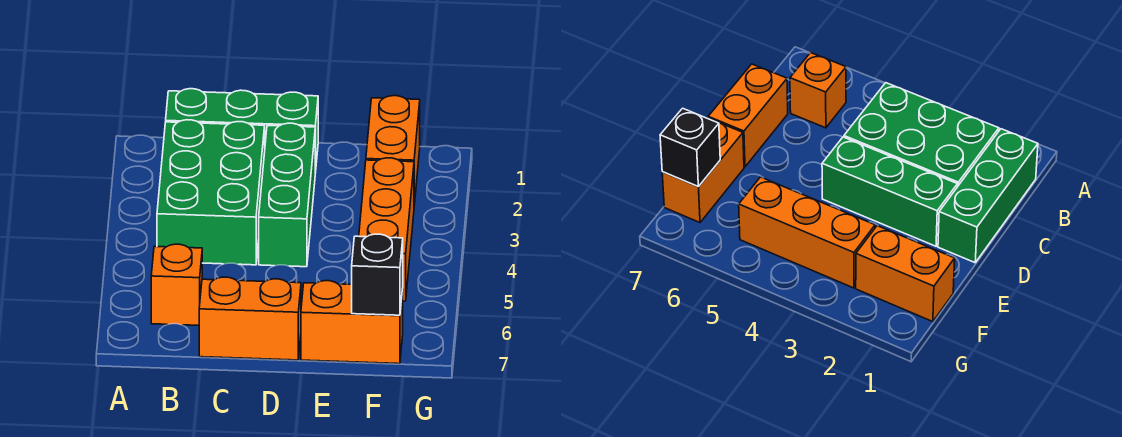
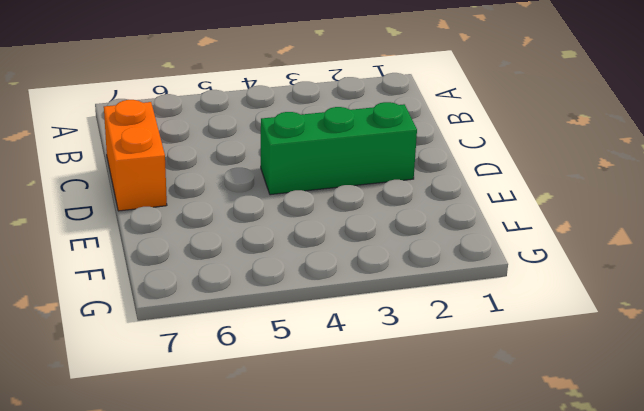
none -> green 1x3 brick [166,89,318,173]
none -> green 2x3 brick [157,120,265,265]

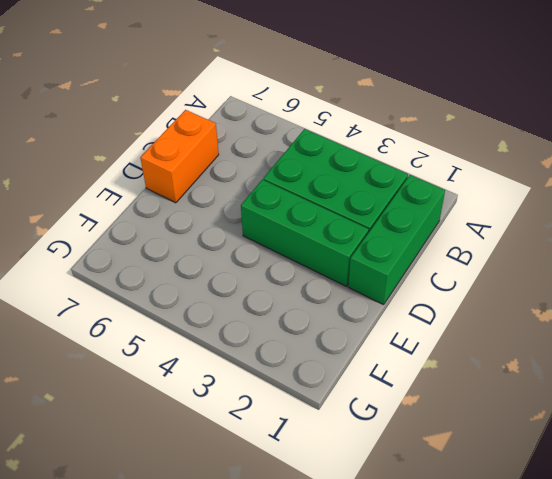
none -> orange 1x1 brick [151,244,202,325]
none -> orange 1x2 brick [301,281,403,364]

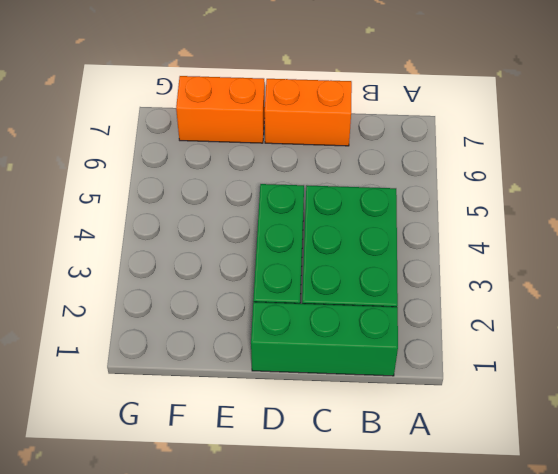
none -> orange 1x1 brick [151,244,202,325]
none -> orange 1x2 brick [366,96,420,205]

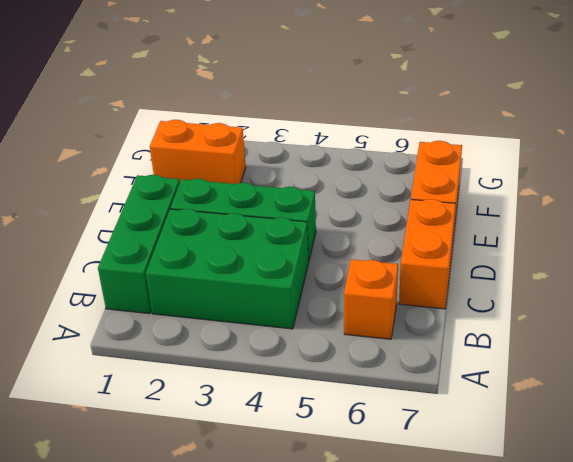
none -> orange 1x3 brick [359,158,414,301]
none -> black 1x1 brick [352,234,403,315]

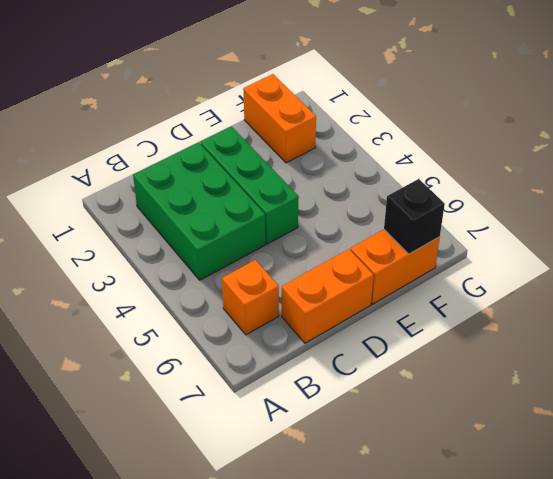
none -> green 1x3 brick [166,89,318,173]
none -> orange 1x3 brick [359,158,414,301]

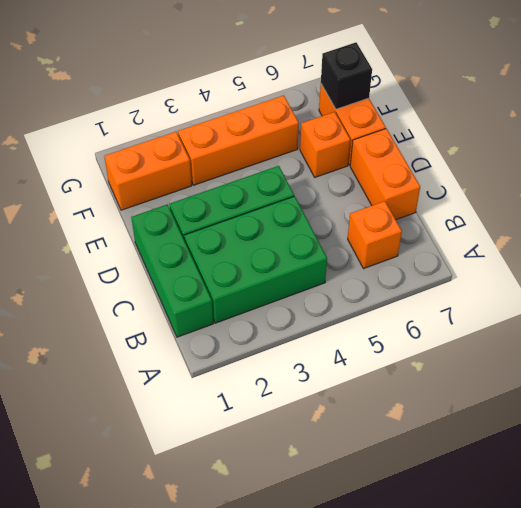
orange 1x1 brick [300,112,350,177] -> none

